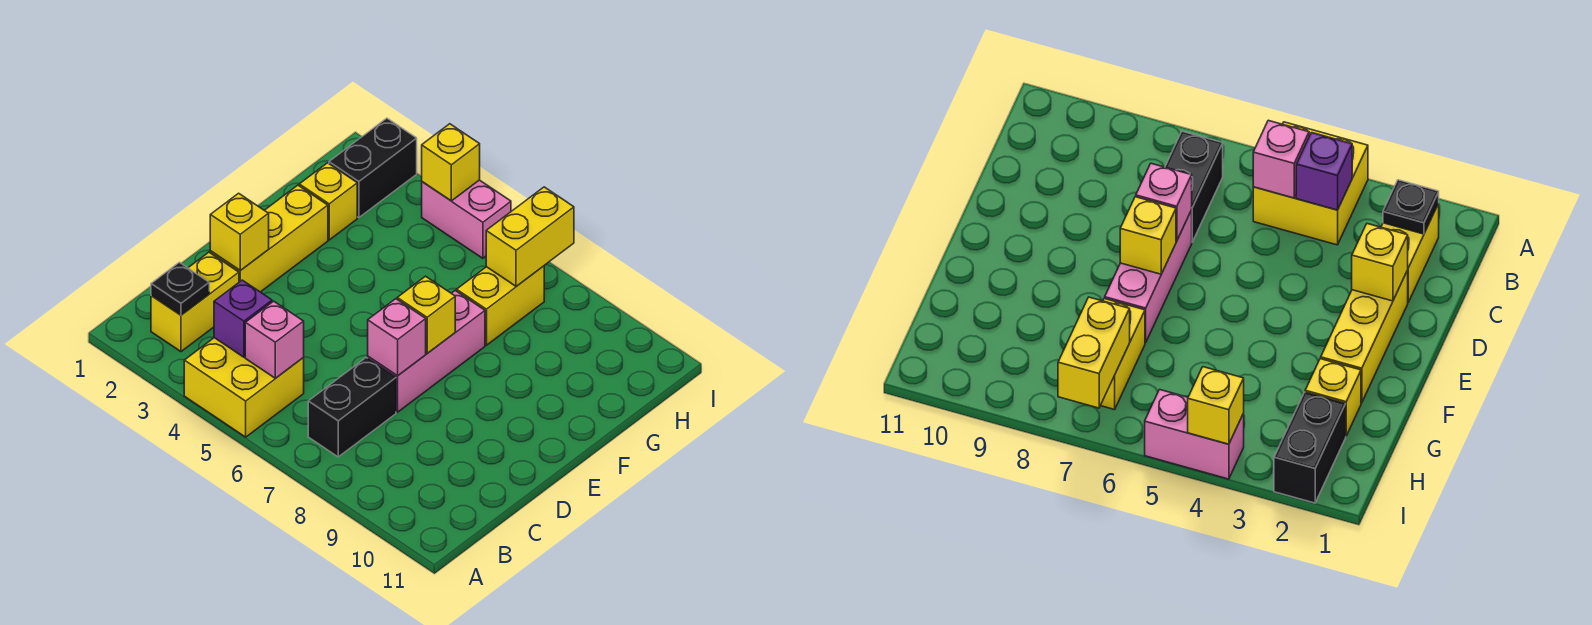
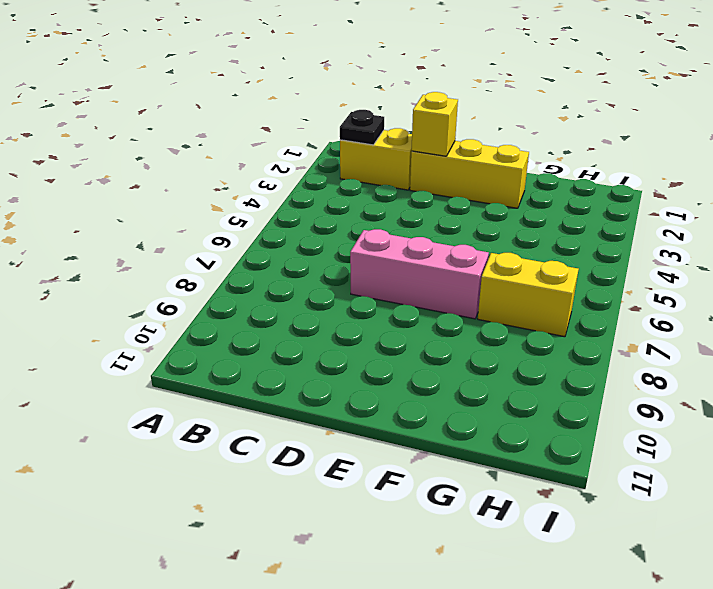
none -> yellow 2x2 brick [184,338,304,437]
none -> black 1x2 brick [308,358,396,457]
none -> yellow 1x1 brick [299,163,357,240]

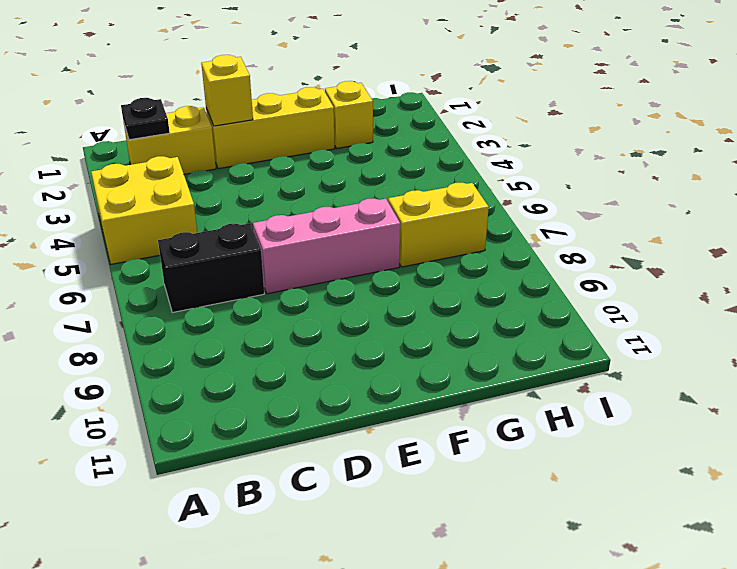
none -> black 1x2 brick [329,118,417,218]
none -> pink 1x2 brick [422,180,511,258]
none -> purple 1x1 brick [214,280,272,357]

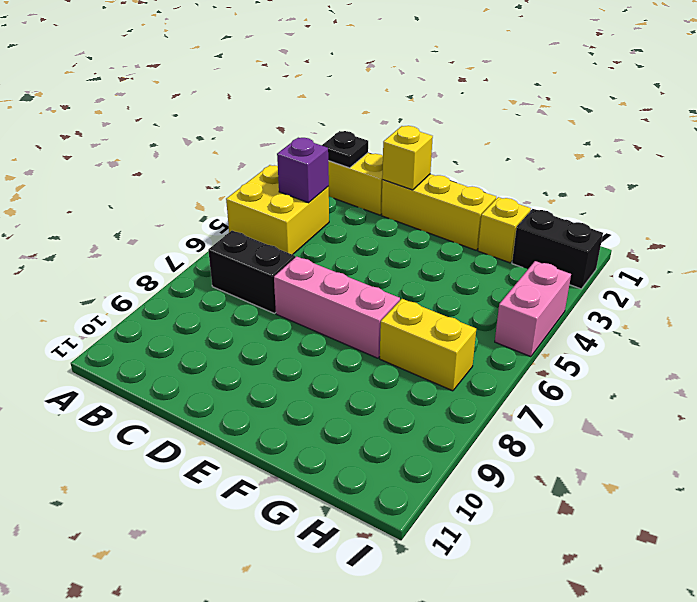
none -> pink 1x1 brick [245,301,304,378]
none -> pink 1x1 brick [368,299,426,376]
none -> yellow 1x1 brick [397,276,455,353]

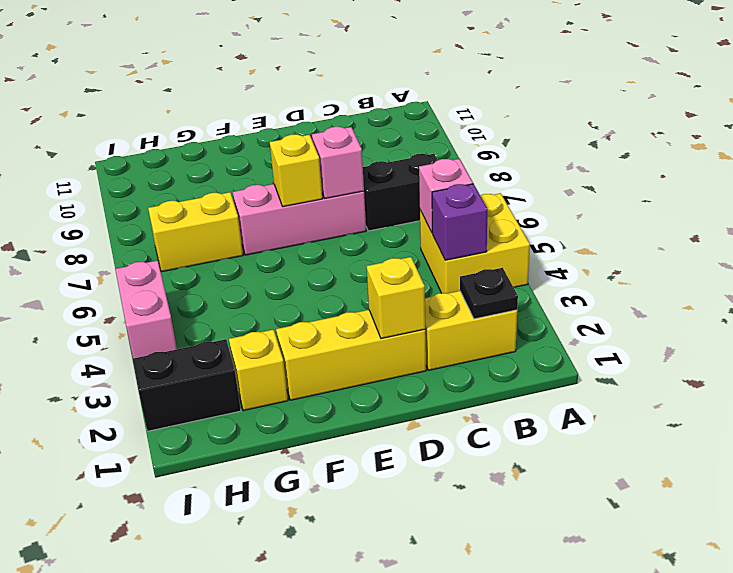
none -> yellow 1x2 brick [486,187,574,286]
none -> yellow 1x1 brick [422,124,480,201]

